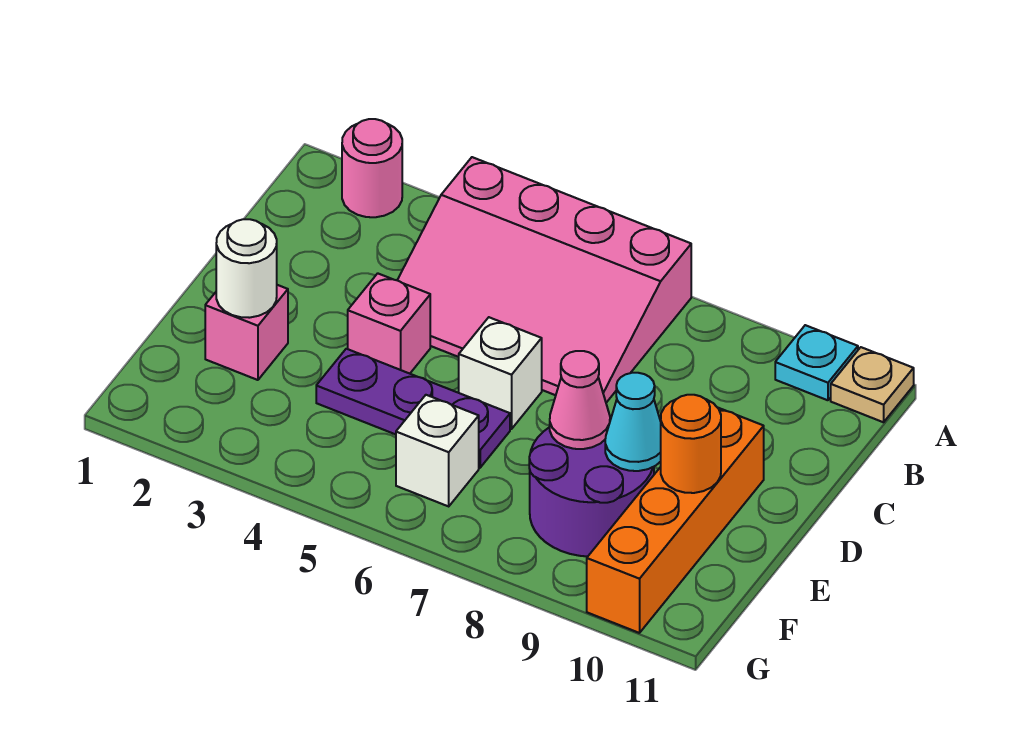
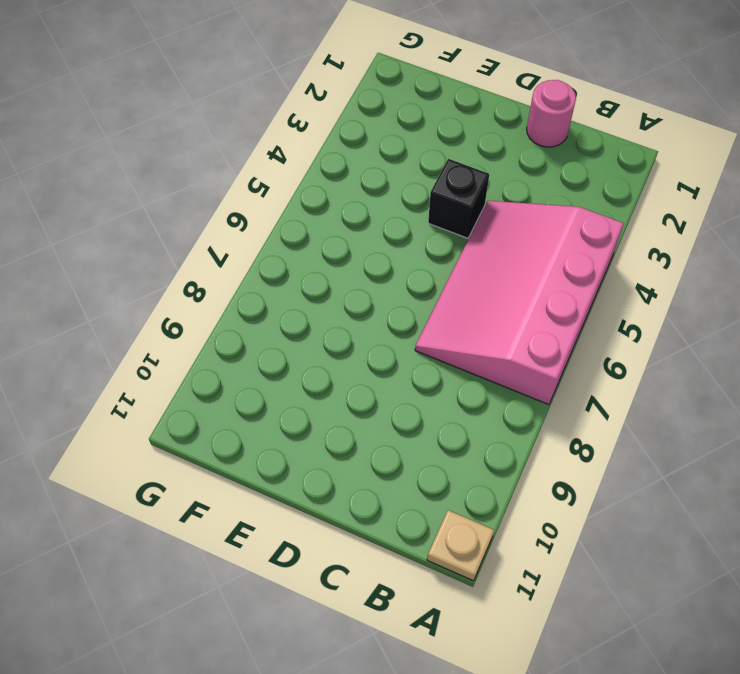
pink 1x1 round brick [527,80,576,147] -> pink 1x1 round brick moved to [342,119,402,217]
black 1x1 brick [428,159,489,238] -> pink 1x1 brick [348,273,430,374]
none -> cyan 1x1 plate [775,325,858,400]
none -> white 1x1 brick [459,317,542,429]
none -> orange 1x4 brick [587,408,764,633]

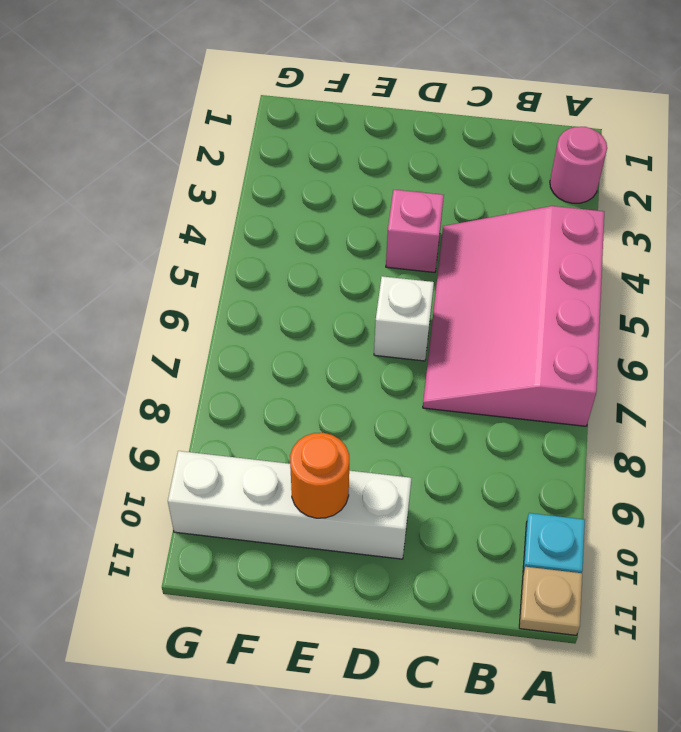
white 1x4 brick [168,451,412,559] -> orange 1x4 brick [587,408,764,633]
none -> pink 1x1 brick [205,285,288,380]
none -> purple 1x3 plate [316,349,510,468]
none -> purple 2x2 round brick [529,418,654,556]

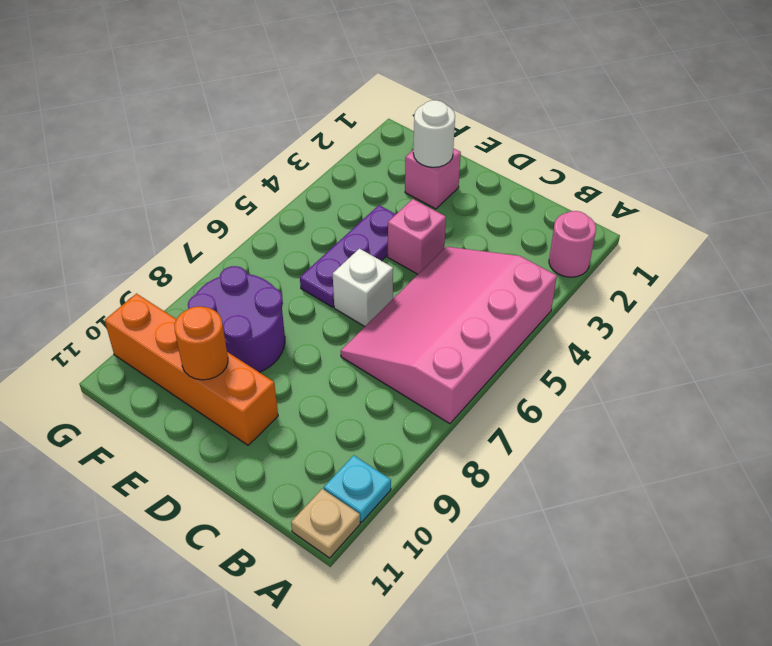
none -> white 1x1 brick [396,395,479,506]
none -> pink 1x1 cone [550,351,610,449]
none -> cyan 1x1 cone [605,373,661,471]

